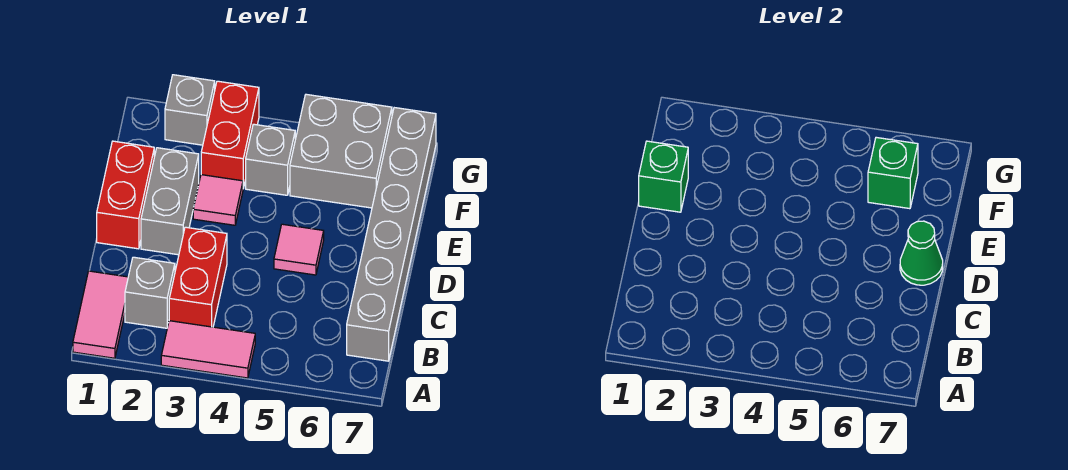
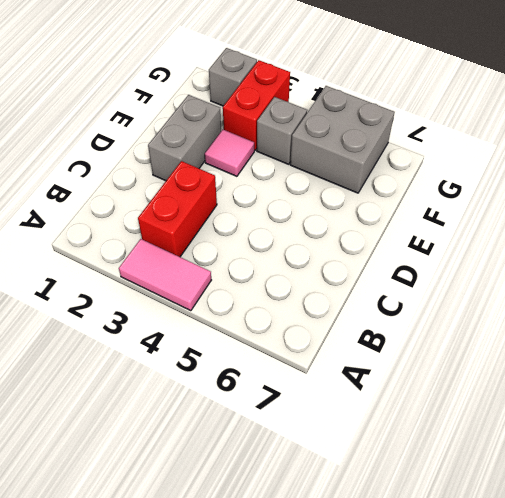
none -> pink 1x2 tile [73,271,128,358]
none -> grey 1x1 brick [125,257,175,328]
none -> grey 1x6 brick [347,108,436,361]

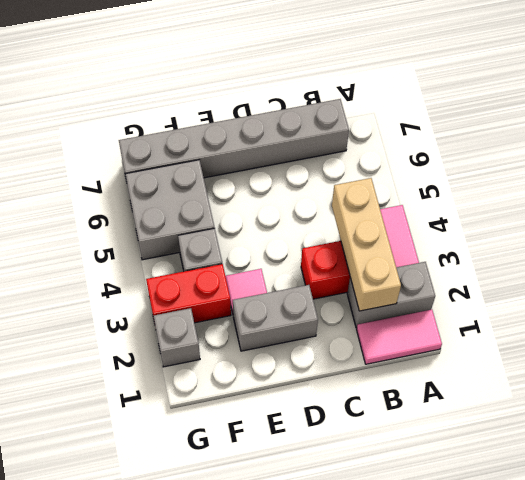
grey 1x2 brick [347,262,435,328] -> grey 1x1 brick [125,257,175,328]
tan 1x3 brick [332,178,401,311] -> none
none -> red 1x2 brick [97,141,154,249]
none -> pink 1x1 tile [274,224,324,275]
none -> green 1x1 cone [900,221,943,285]

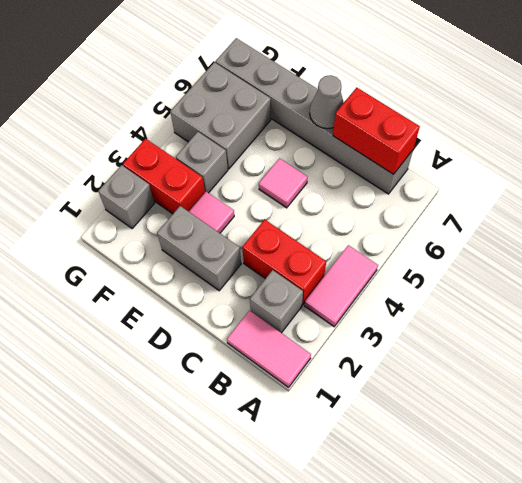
red 1x2 brick [333,87,420,174] -> red 1x2 brick moved to [97,141,154,249]
grey 1x1 cone [310,75,344,129] -> green 1x1 cone [900,221,943,285]
none -> green 1x1 brick [639,141,688,212]
none -> green 1x1 brick [868,137,918,209]

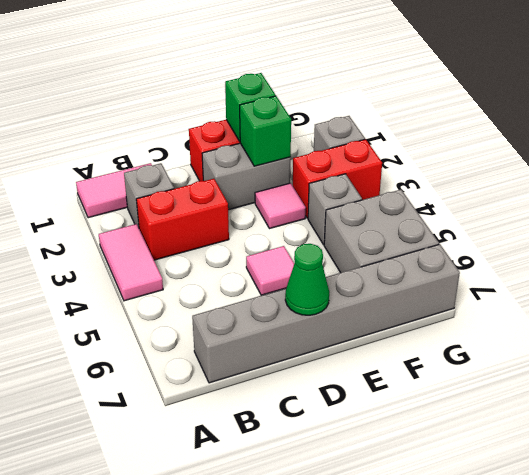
green 1x1 brick [240,96,291,166] -> green 1x1 brick moved to [868,137,918,209]

